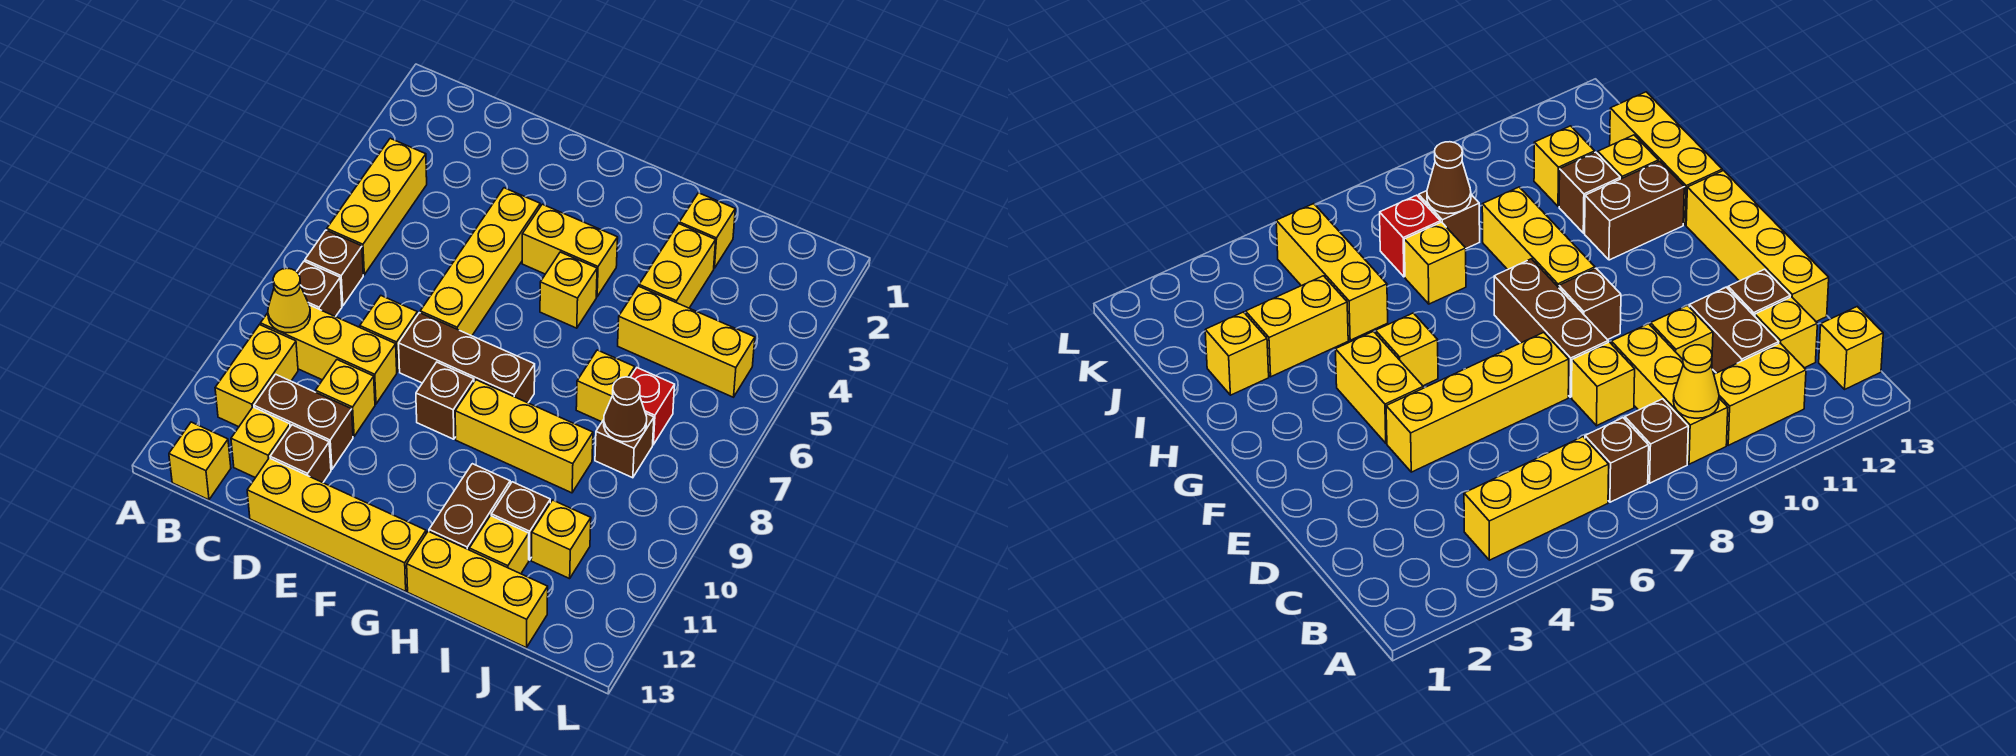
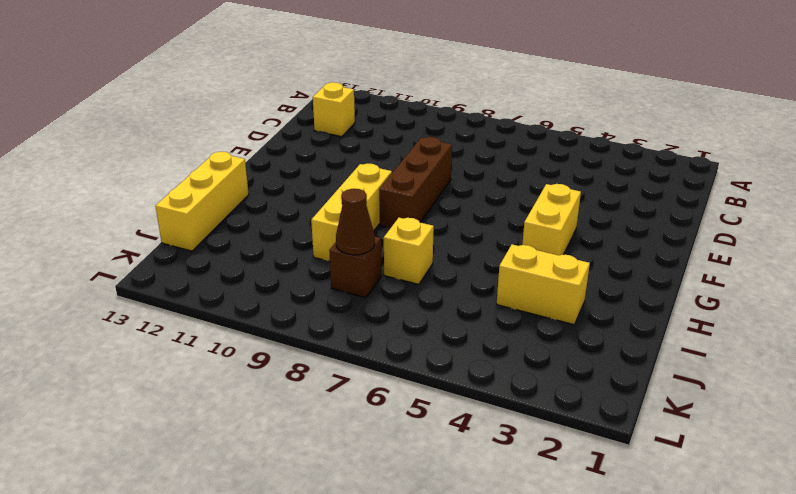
none -> yellow 1x3 brick [327,138,427,275]
none -> brown 1x1 brick [305,230,363,306]
none -> brown 1x1 brick [297,261,342,317]
none -> yellow 1x3 brick [261,305,397,404]

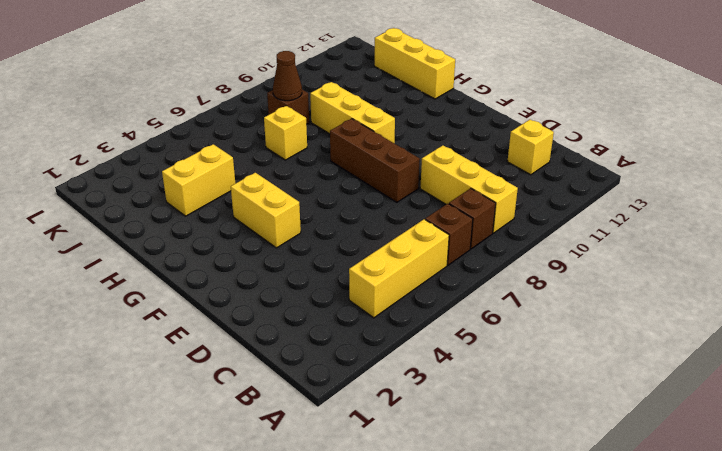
none -> yellow 1x2 brick [215,325,298,427]
none -> yellow 1x1 brick [169,422,231,500]
none -> brown 1x2 brick [254,374,353,469]
none -> yellow 1x1 brick [360,295,417,372]

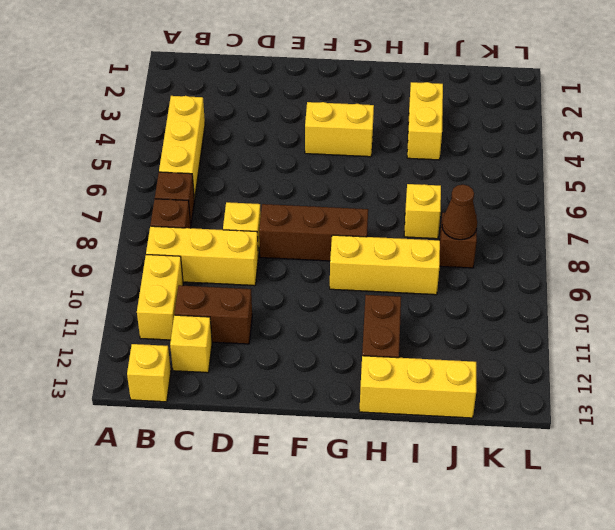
none -> yellow 1x1 brick [315,360,375,436]
none -> brown 1x1 brick [270,425,331,483]
none -> yellow 1x4 brick [247,458,426,591]
none -> yellow 1x4 brick [420,188,540,336]

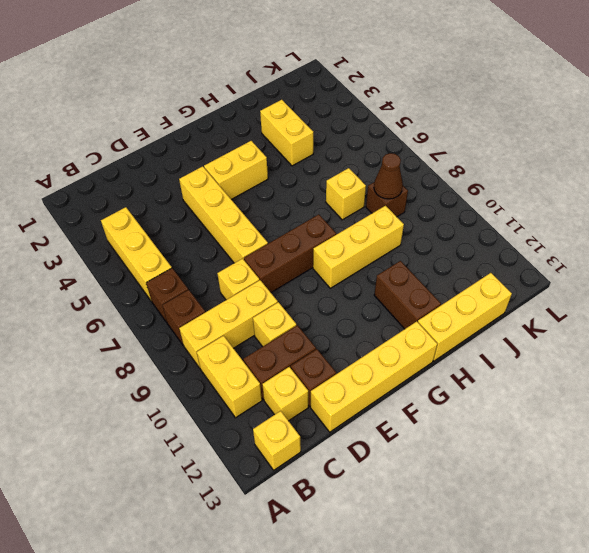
none -> brown 1x1 brick [416,362,474,439]
none -> yellow 1x1 brick [540,252,597,328]
none -> yellow 1x1 brick [679,193,735,268]
none -> yellow 1x3 brick [618,286,755,397]

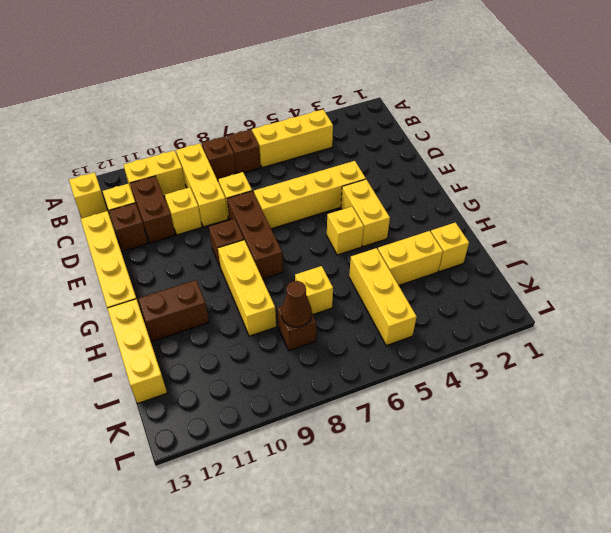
none -> brown 1x1 brick [491,482,550,560]
none -> yellow 1x1 brick [469,516,529,574]
none -> red 1x1 brick [630,368,675,445]
none -> yellow 1x1 brick [531,500,591,579]

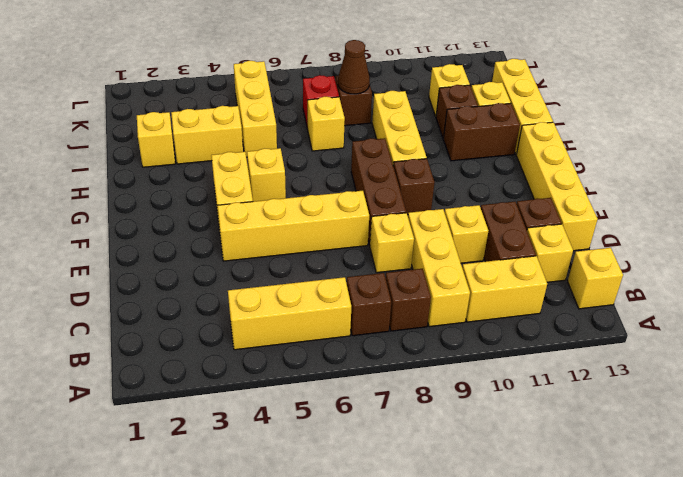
none -> yellow 1x1 cone [268,268,310,333]

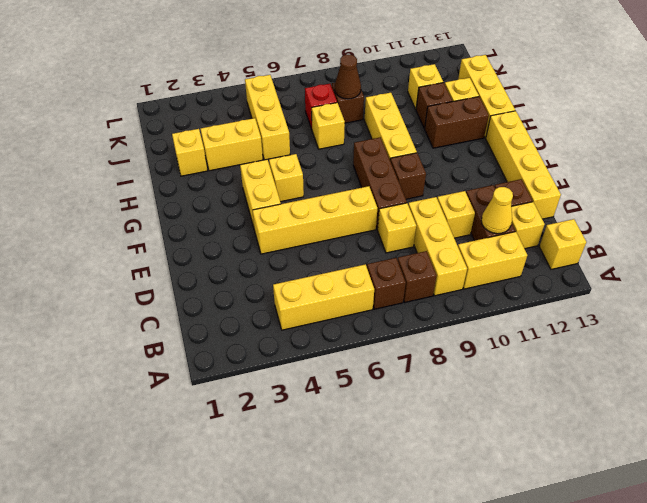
yellow 1x1 cone [481,187,513,234] -> yellow 1x1 cone moved to [268,268,310,333]

